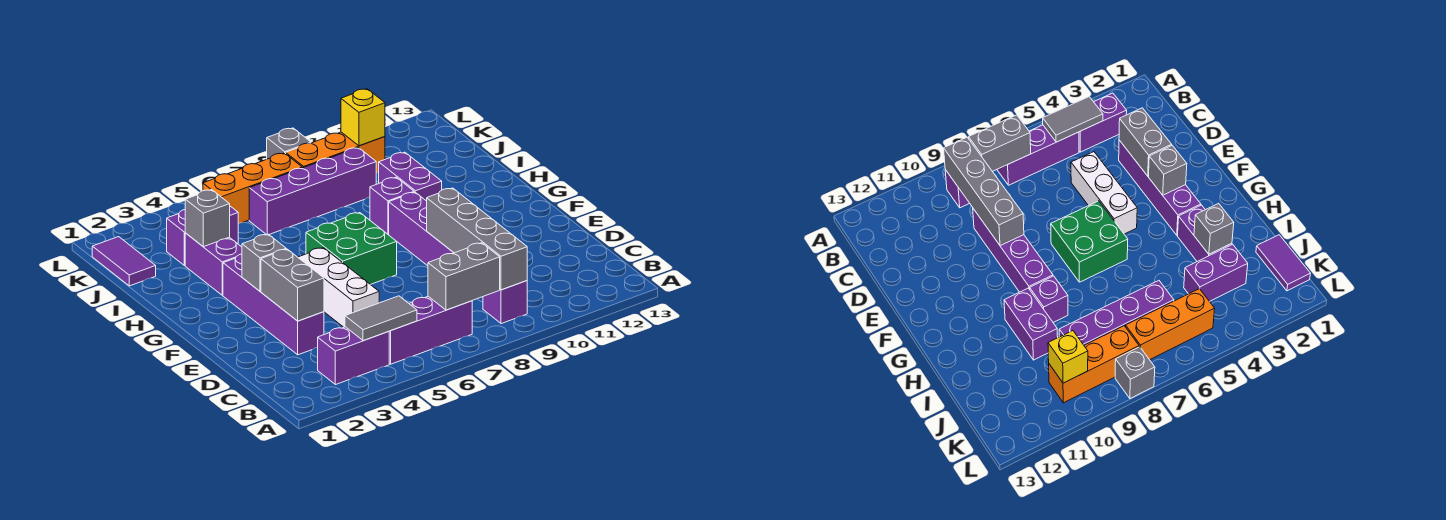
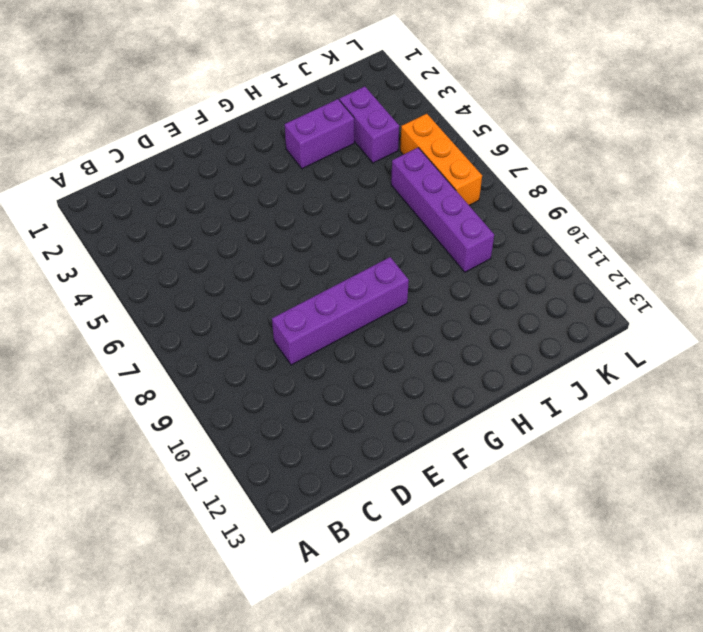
none -> purple 1x2 brick [318,327,389,385]
none -> purple 1x3 brick [389,297,472,364]
none -> purple 1x1 brick [483,281,527,324]

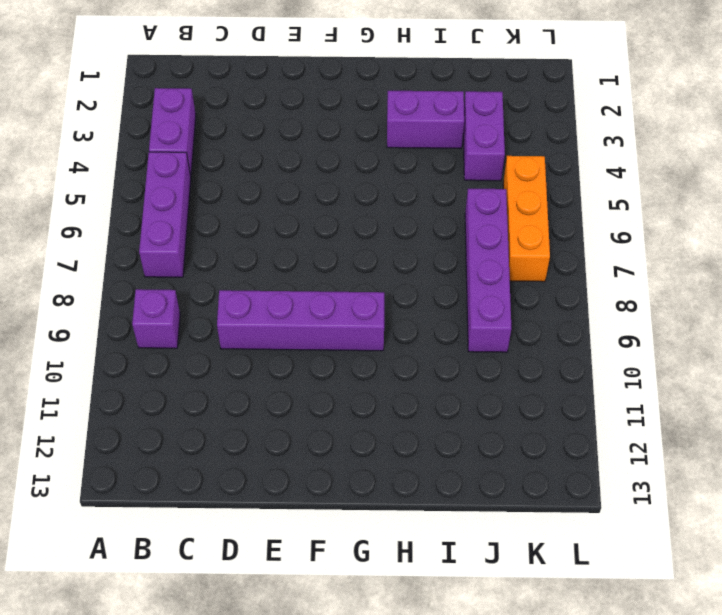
none -> purple 1x4 brick [223,254,324,355]
none -> white 1x3 brick [298,248,379,327]
none -> green 2x2 brick [306,213,397,285]

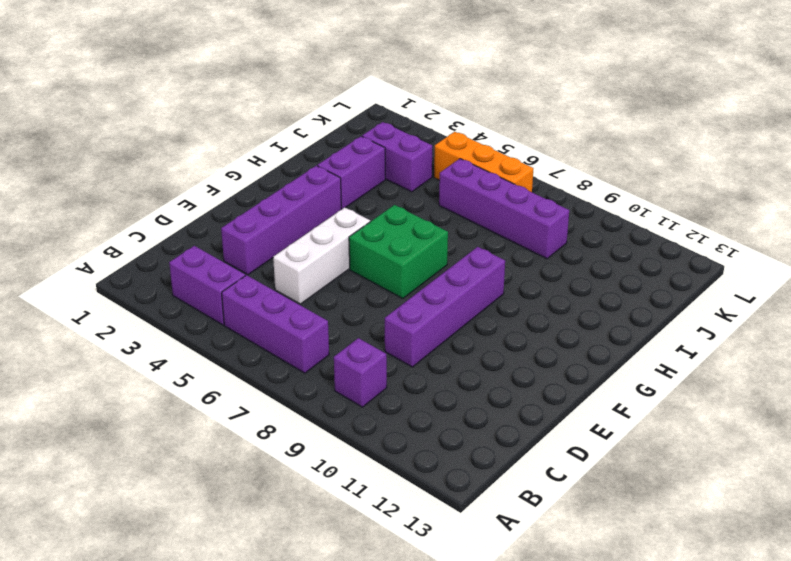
none -> purple 1x1 brick [370,177,414,234]
none -> purple 1x2 brick [379,152,442,201]
none -> purple 1x2 tile [92,237,156,286]

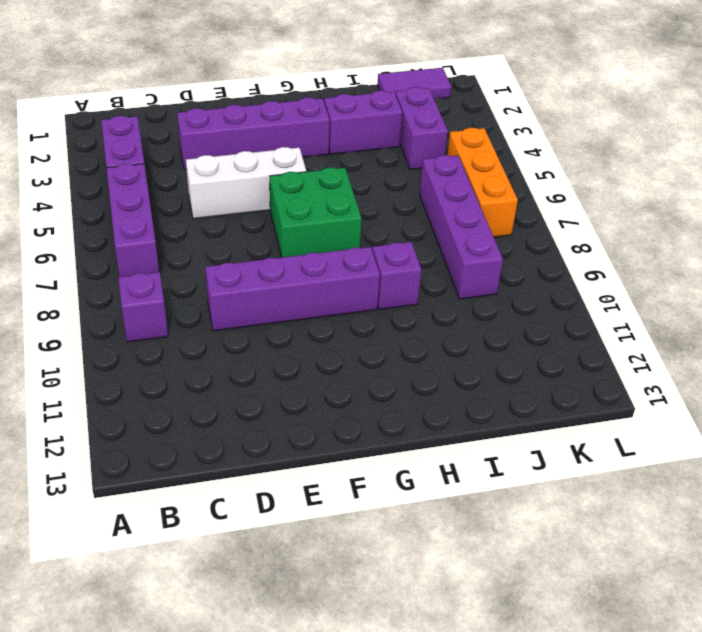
none -> purple 1x2 brick [379,152,442,201]
none -> orange 1x3 brick [286,132,385,173]
none -> grey 1x1 brick [267,128,311,159]

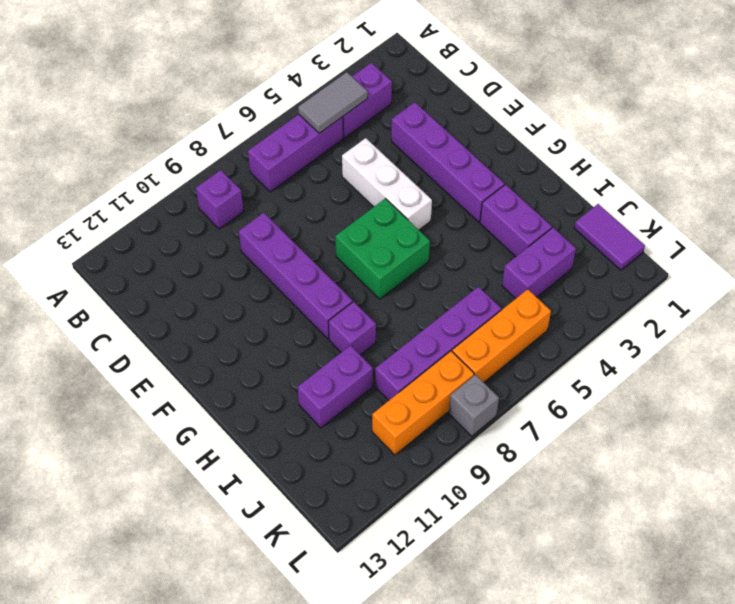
purple 1x2 brick [298,345,373,428] -> purple 1x2 brick turned to [379,152,442,201]
none -> grey 1x2 brick [428,243,500,310]
none -> grey 1x4 brick [427,188,527,290]
none -> grey 1x2 brick [261,249,324,321]

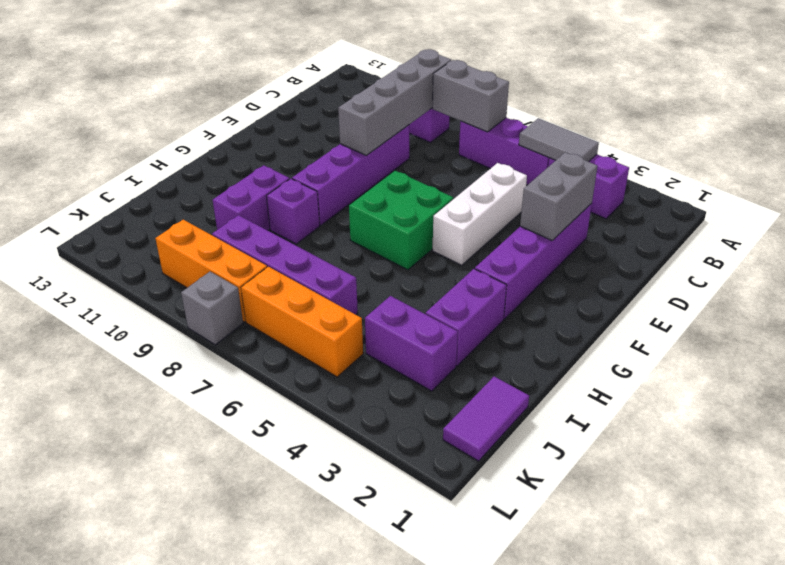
none -> grey 1x1 brick [242,234,286,291]
none -> grey 1x1 brick [185,190,230,247]
none -> yellow 1x1 brick [341,89,385,146]

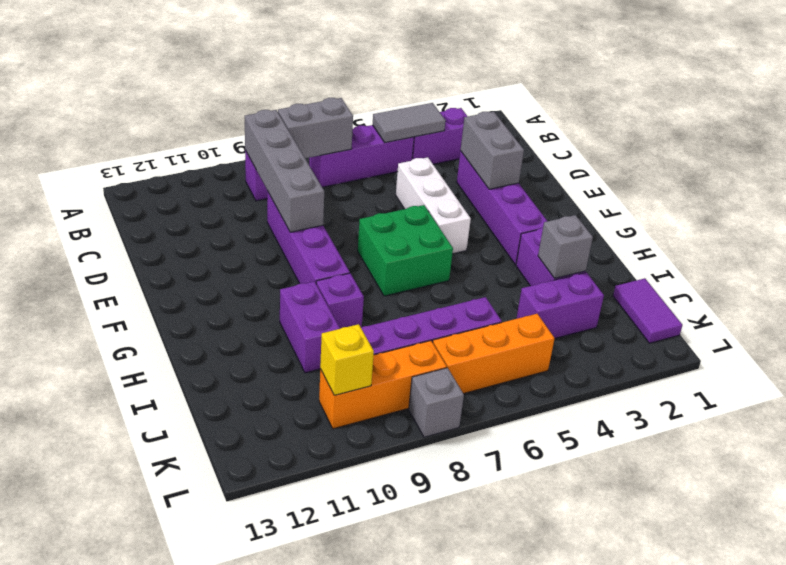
none -> grey 1x1 brick [242,234,286,291]

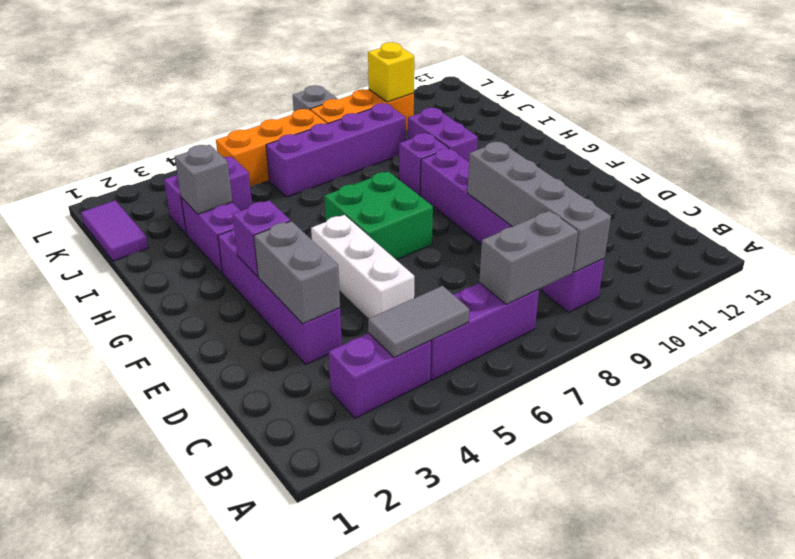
purple 1x1 brick [233,200,290,276] -> grey 1x1 brick [242,234,286,291]

